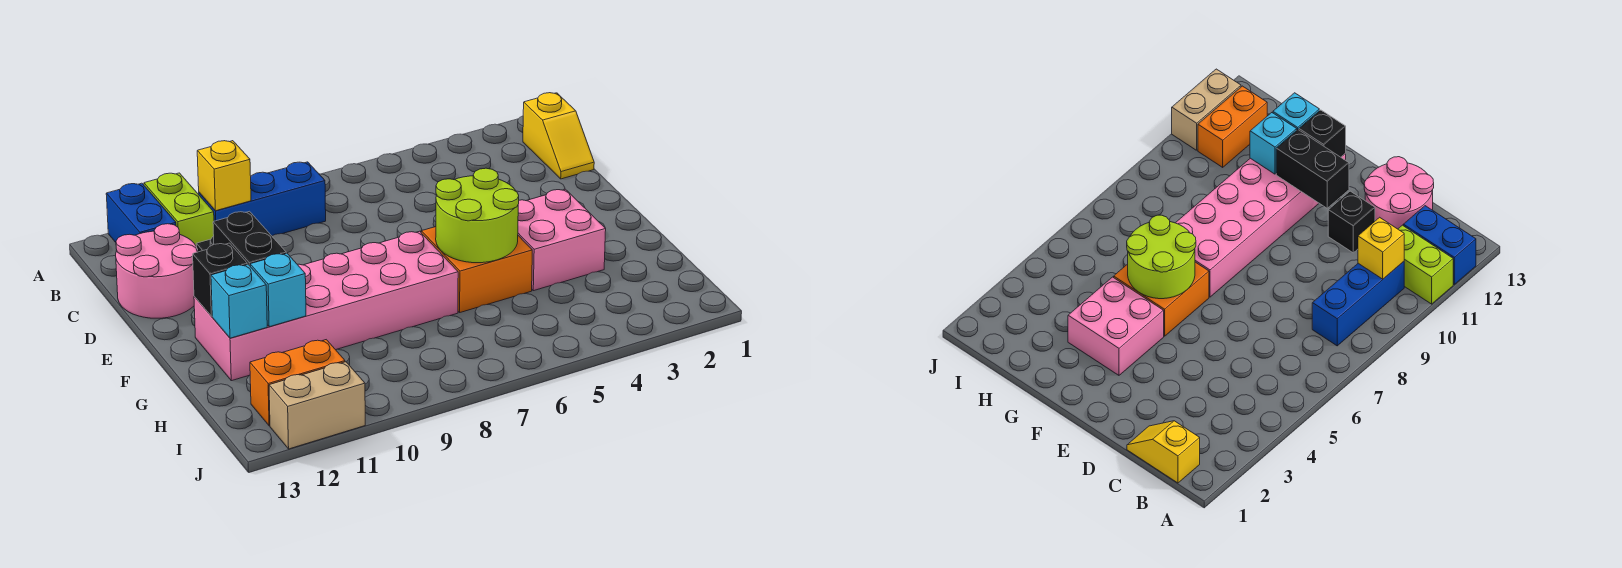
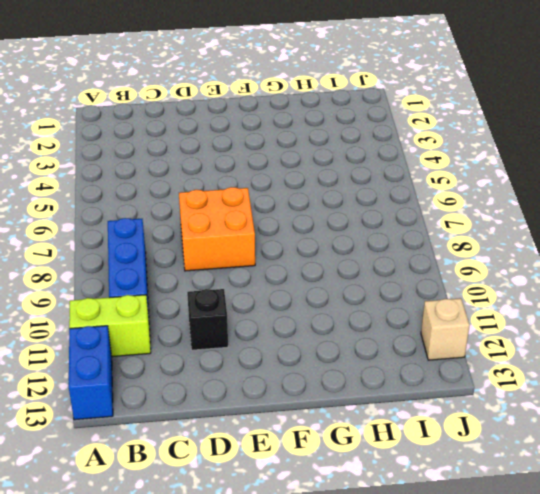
blue 1x2 brick [69,326,113,420] -> blue 1x2 brick turned to [106,183,176,242]
orange 2x2 brick [179,187,255,271] -> orange 2x2 brick moved to [421,227,532,312]
tan 1x1 brick [421,298,470,360] -> tan 1x2 brick [269,362,365,449]
none -> yellow 1x2 slope [523,93,594,179]
none -> pink 2x2 round brick [116,224,198,318]
none -> pink 2x2 brick [518,189,606,291]

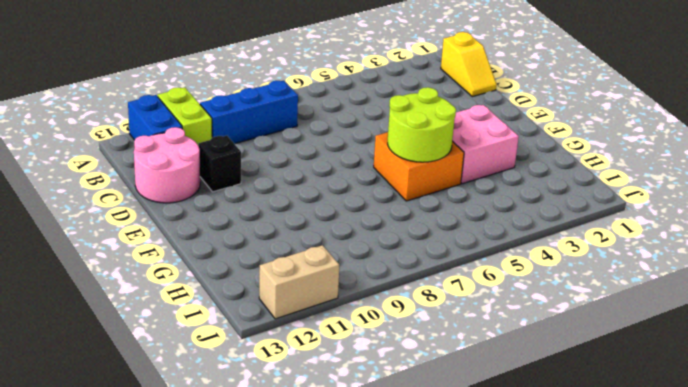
none -> pink 2x6 brick [194,231,458,381]
none -> orange 1x2 brick [250,340,345,426]
none -> yellow 1x1 brick [197,141,251,211]

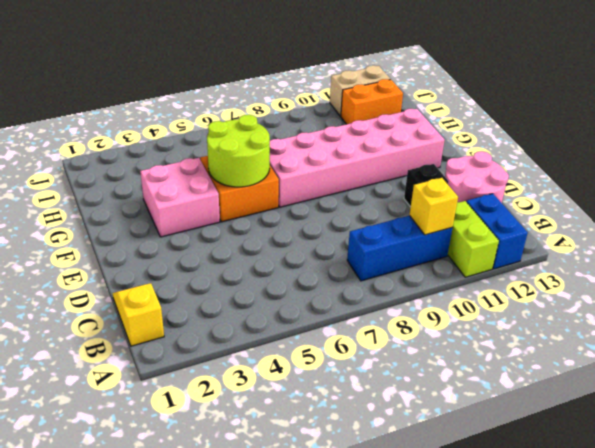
none -> black 1x2 brick [213,211,286,266]
none -> black 1x1 brick [193,243,247,316]
none -> cyan 1x1 brick [250,253,306,327]

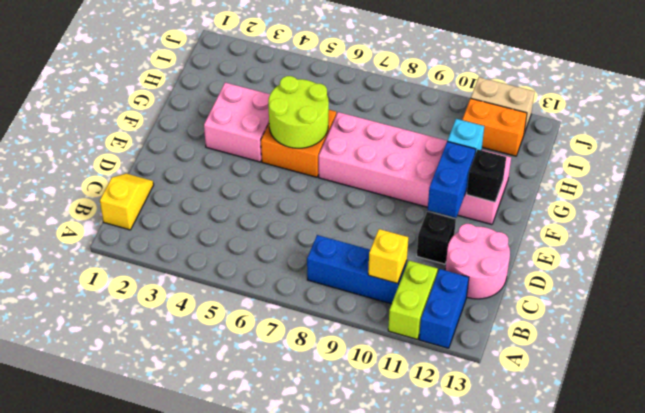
blue 1x2 brick [428,141,476,218] -> black 1x2 brick [213,211,286,266]
none -> cyan 1x1 brick [211,264,267,338]

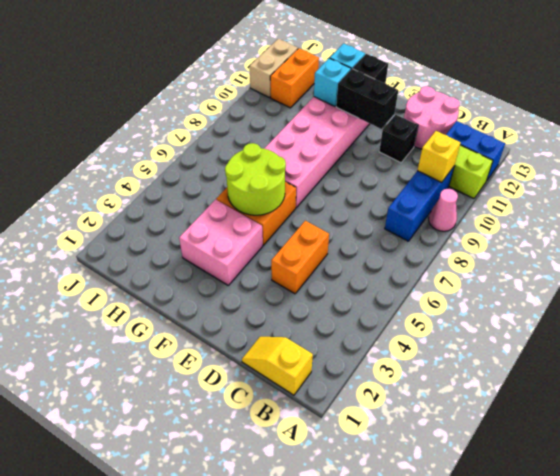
pink 1x1 cone [429,189,458,231] -> none
orange 1x2 brick [271,221,329,294] -> none

